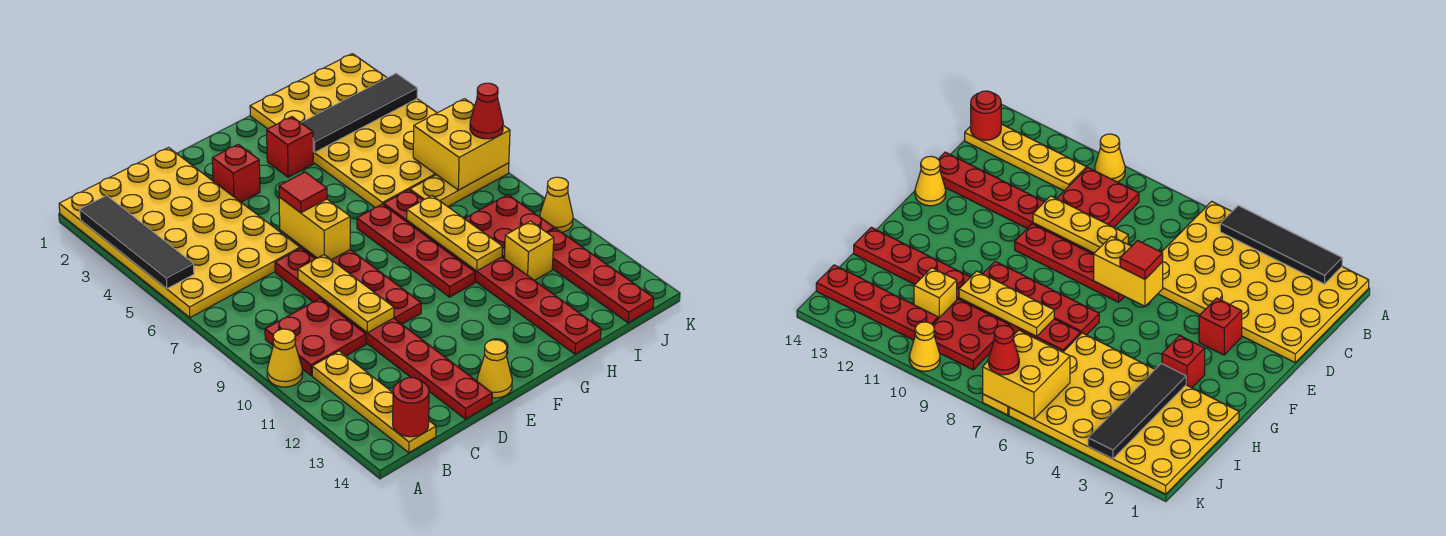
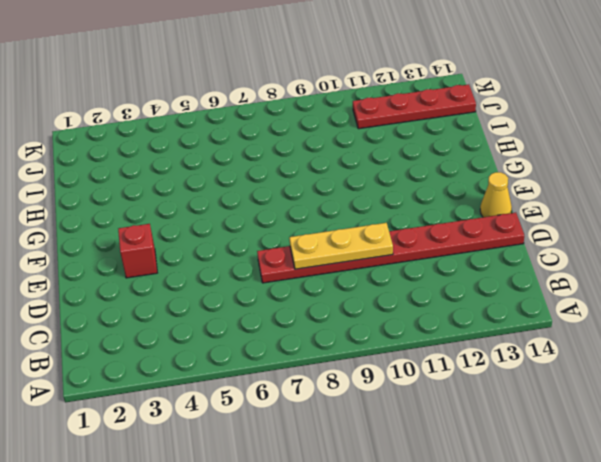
none -> yellow 4x6 plate [59,148,300,318]
none -> yellow 1x1 cone [267,329,303,387]
none -> red 2x2 plate [265,299,366,375]

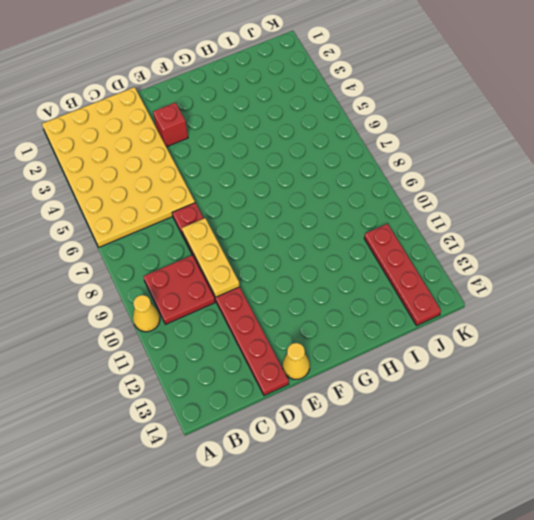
none -> yellow 1x4 plate [312,351,436,453]
none -> red 1x4 plate [303,248,421,324]
none -> red 1x1 brick [267,117,313,177]

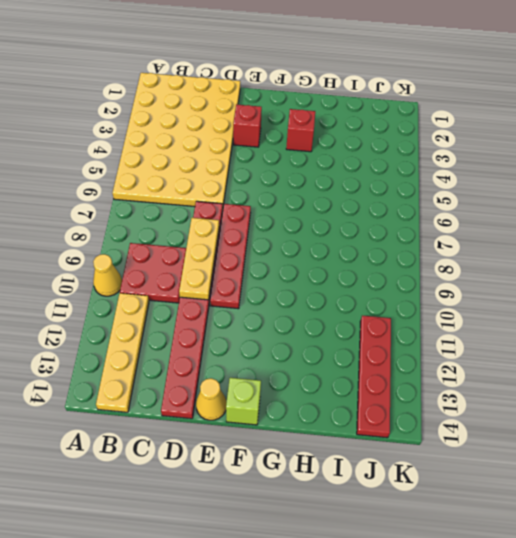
lime 1x1 brick [226,378,261,425] -> none
none -> red 1x4 plate [357,204,475,297]
none -> yellow 4x6 plate [250,54,437,208]
none -> red 1x8 plate [384,190,601,354]

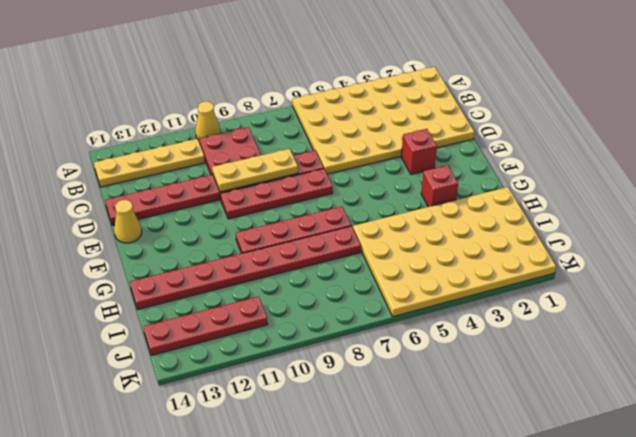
none -> yellow 1x3 plate [410,163,509,207]
none -> red 2x2 plate [465,195,555,258]
none -> yellow 1x1 brick [504,221,554,281]

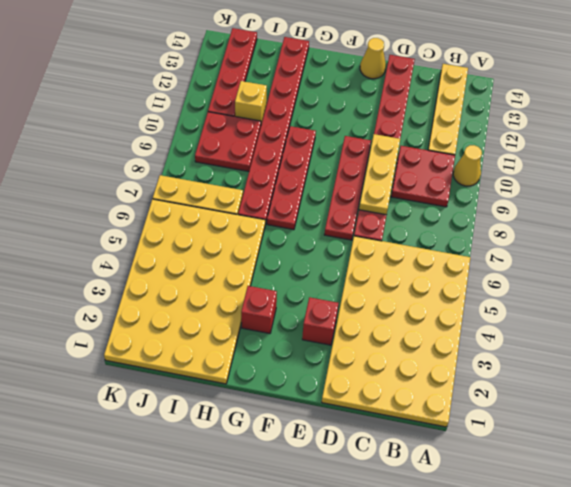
none -> yellow 1x1 cone [540,177,573,232]
none -> black 1x4 tile [80,196,194,289]
none -> red 1x1 round brick [393,378,429,437]

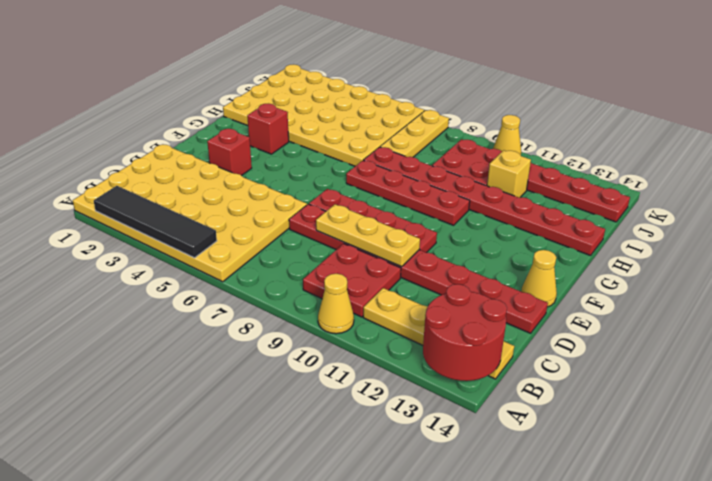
red 2x2 round brick [423,284,507,381] -> red 1x1 round brick [393,378,429,437]
none -> yellow 1x2 brick [279,197,350,260]
none -> black 1x4 tile [301,73,417,152]
none -> yellow 1x3 plate [407,196,502,271]

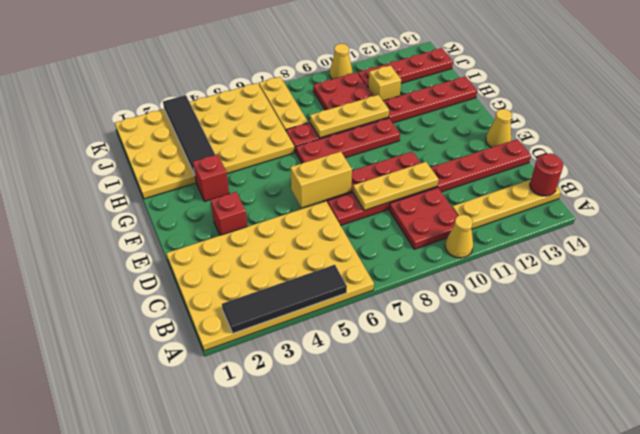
none -> yellow 2x2 brick [413,99,510,190]
none -> red 1x1 tile [279,172,327,213]
none -> red 1x1 cone [470,83,503,139]

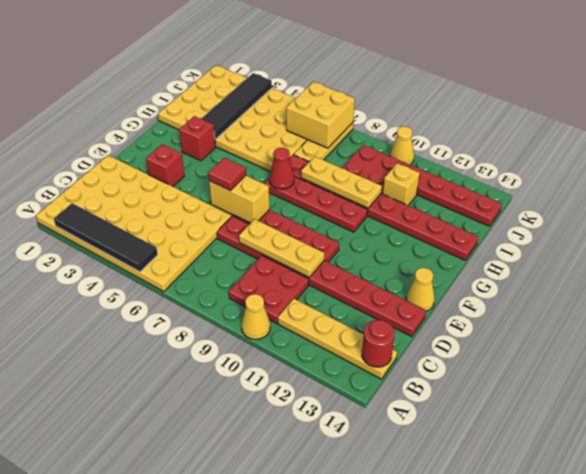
red 1x1 cone [269,148,294,189] -> red 1x1 cone moved to [470,83,503,139]

